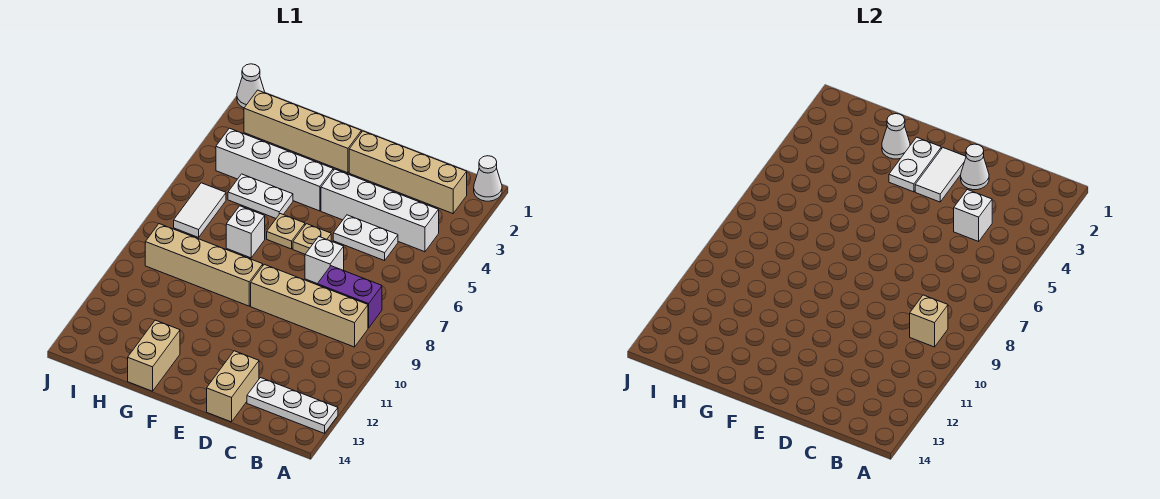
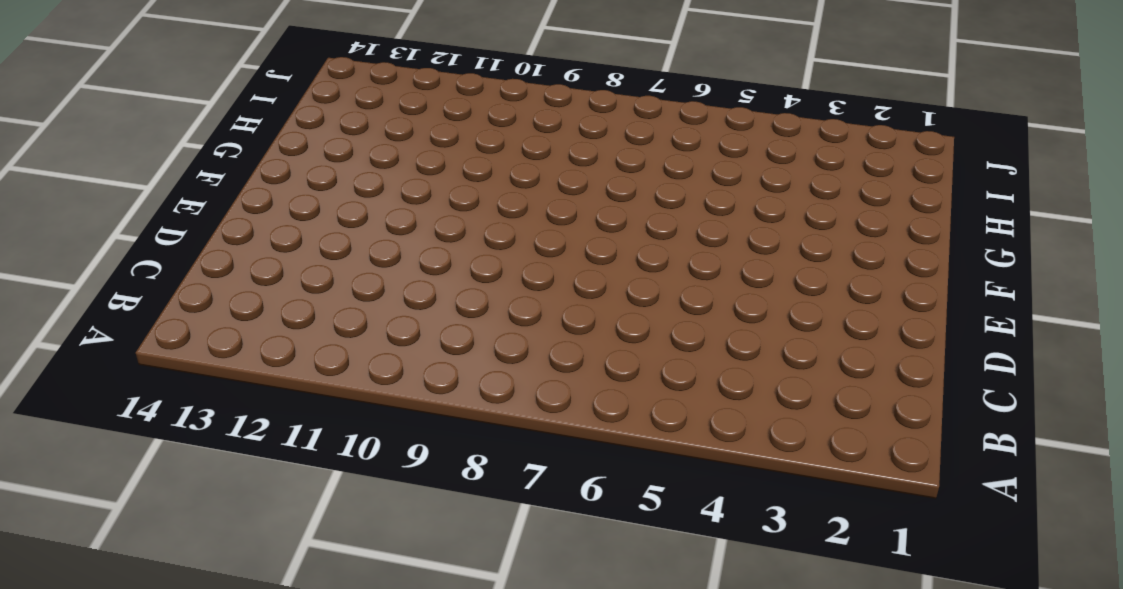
none -> white 1x1 cone [474,156,502,201]
none -> white 1x3 plate [247,378,338,433]
none -> tan 1x4 brick [349,131,467,214]

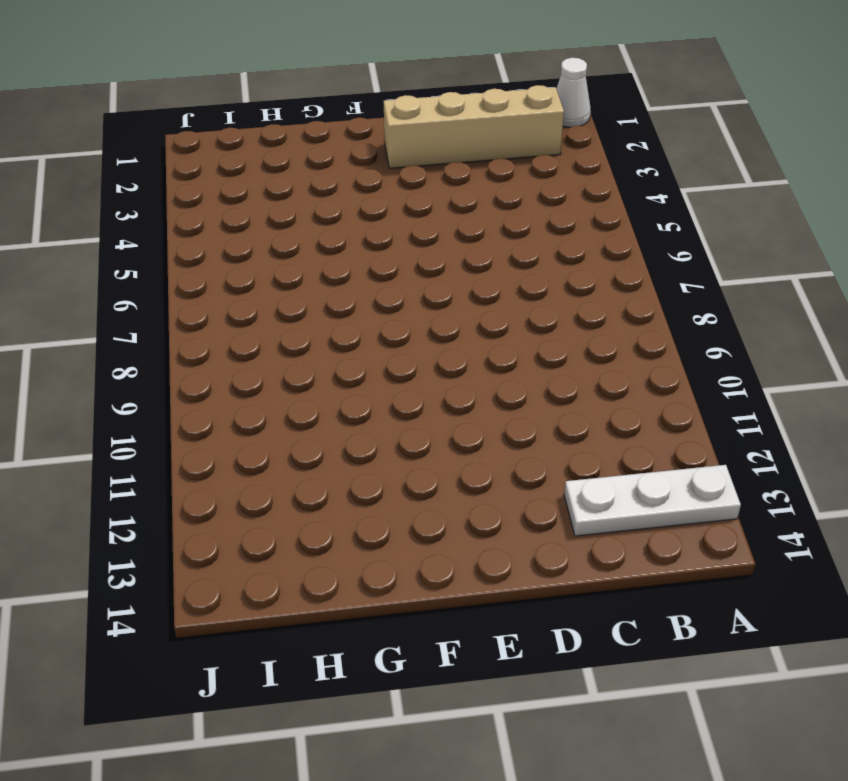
none -> white 1x4 brick [321,169,439,252]
none -> purple 1x2 brick [317,266,382,328]
none -> tan 1x4 brick [251,264,368,347]

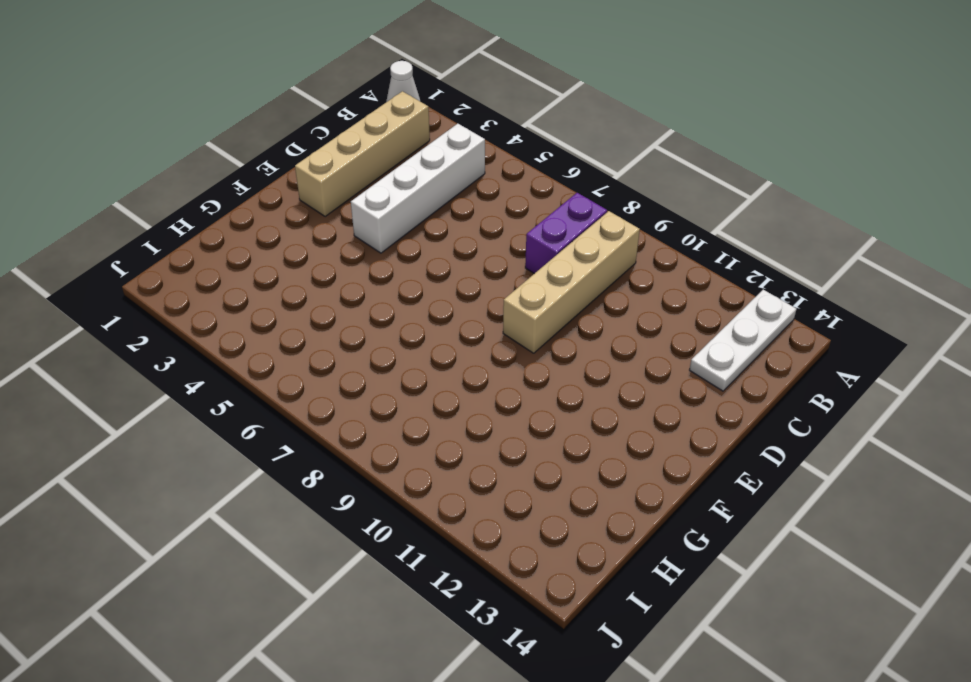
none -> white 1x2 plate [333,215,398,261]
none -> white 1x1 brick [305,237,344,284]
none -> tan 1x2 brick [207,351,259,422]

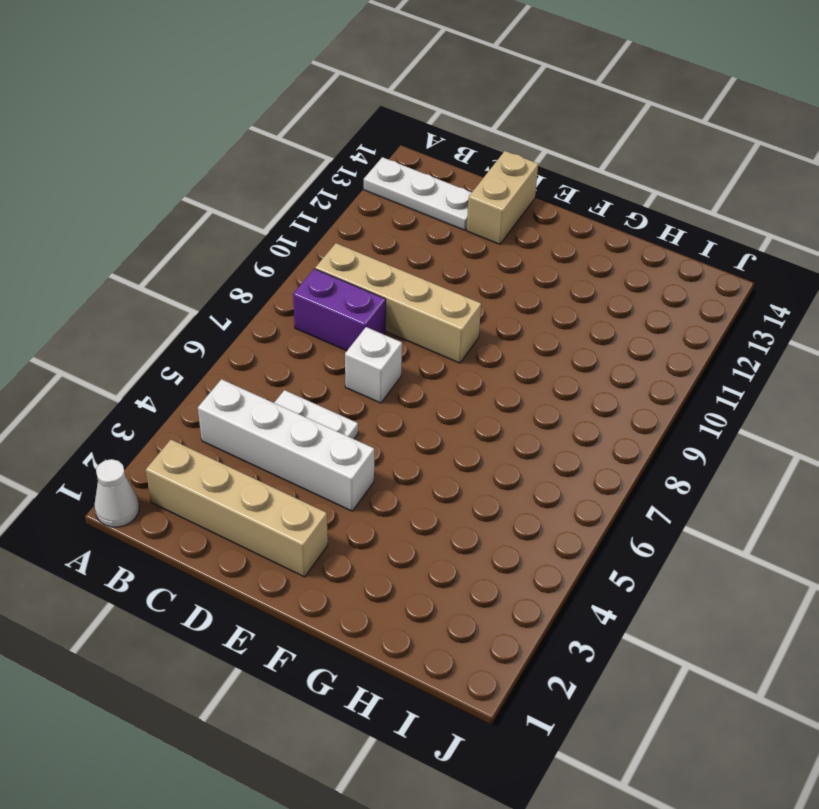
none -> tan 1x1 plate [293,224,331,254]
none -> tan 1x4 brick [244,90,361,173]
none -> white 1x4 brick [216,128,333,211]

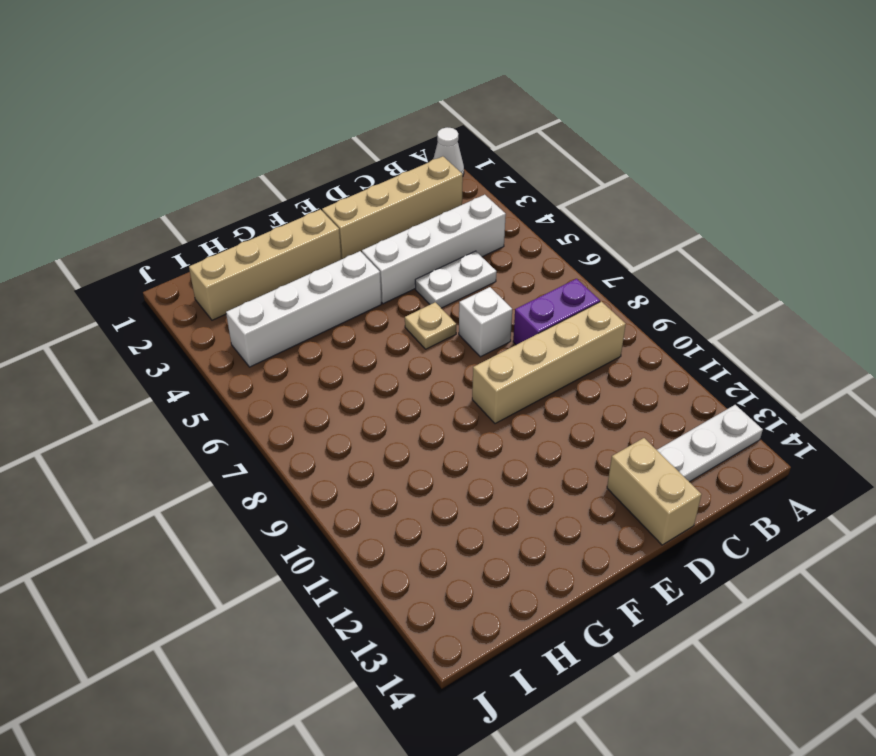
none -> tan 1x1 plate [267,214,305,249]
none -> tan 1x4 brick [145,224,263,306]
none -> white 1x2 plate [228,174,293,218]

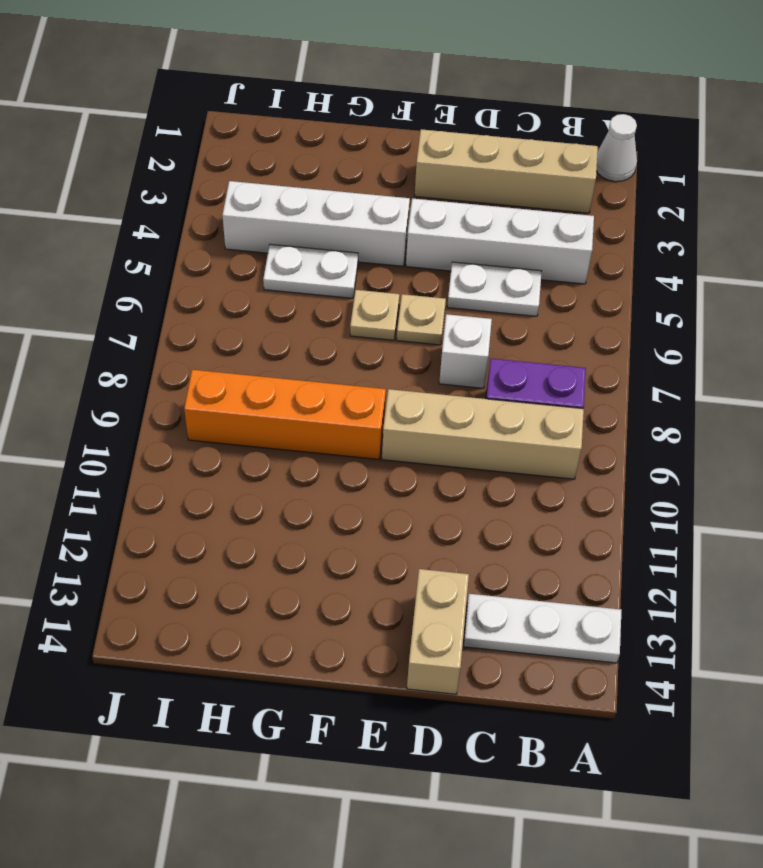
orange 1x4 brick [184,370,386,459] -> tan 1x4 brick [145,224,263,306]
none -> tan 1x4 brick [244,90,361,173]
none -> white 1x1 brick [226,206,265,258]
none -> tan 1x2 brick [128,320,180,391]

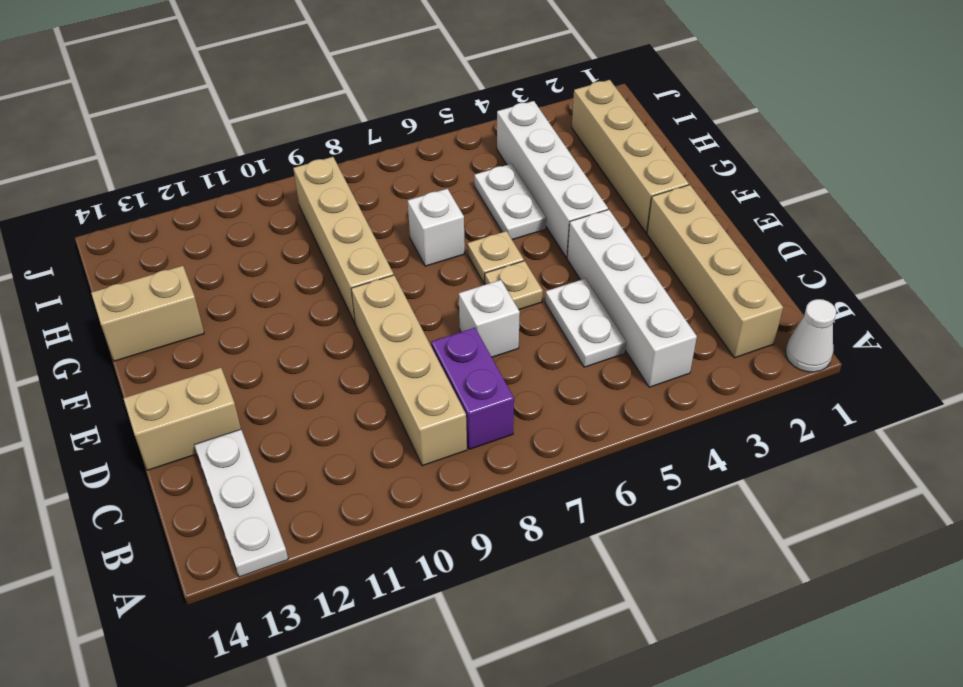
none -> white 1x2 tile [174,183,226,237]
none -> white 1x1 cone [237,64,265,108]
none -> tan 1x1 brick [910,295,948,347]

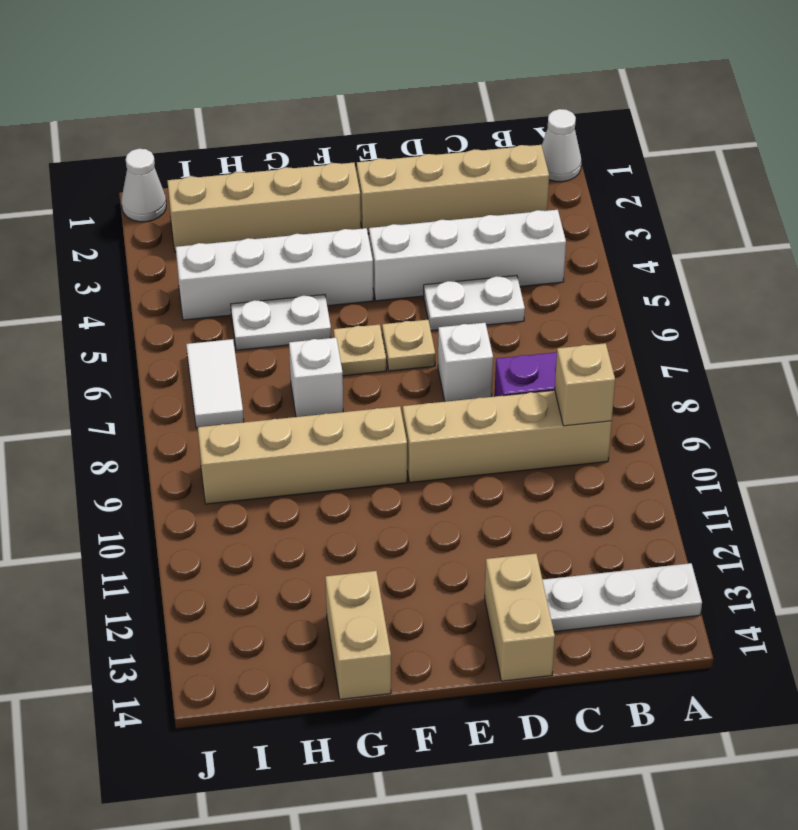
none -> white 1x1 brick [954,190,992,241]
none -> white 1x1 cone [961,144,989,190]
none -> white 1x2 tile [915,148,966,202]

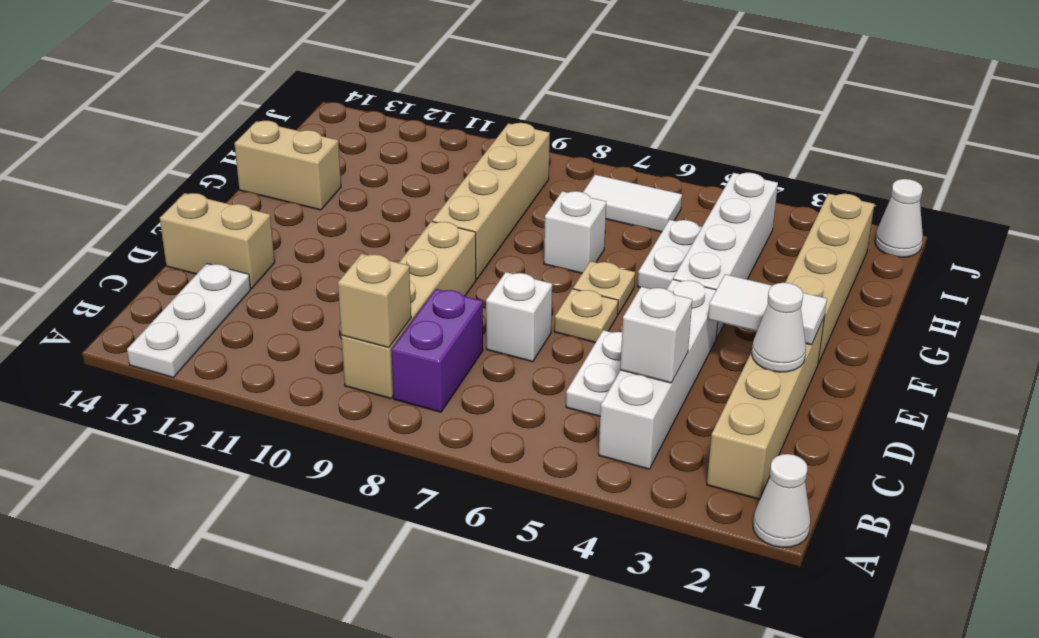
none -> white 1x2 plate [889,137,941,192]
none -> white 1x1 cone [882,114,910,159]

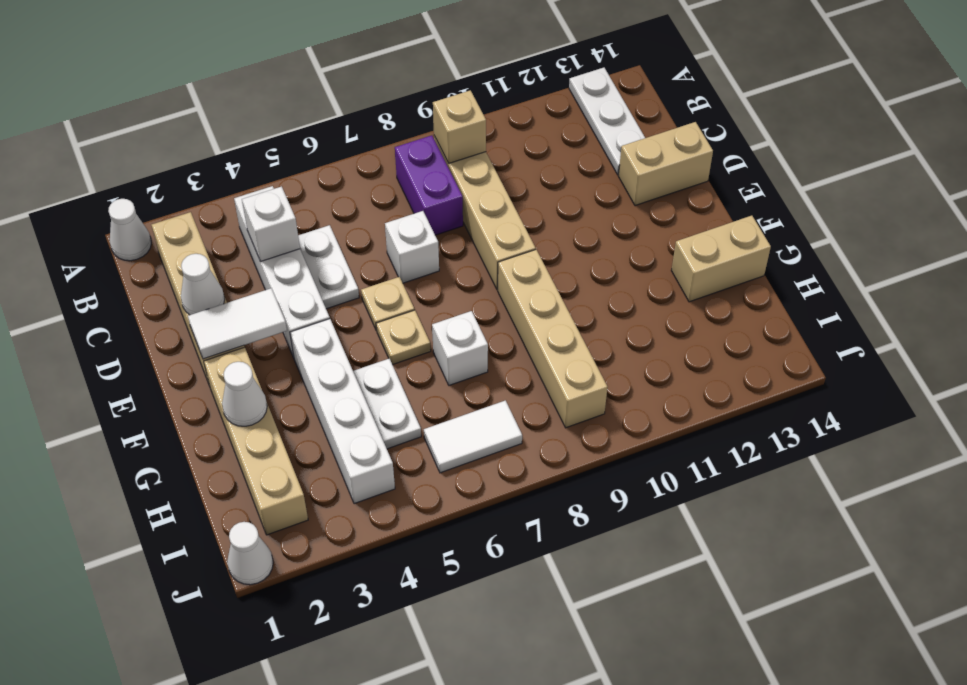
none -> white 1x2 plate [889,137,941,192]

